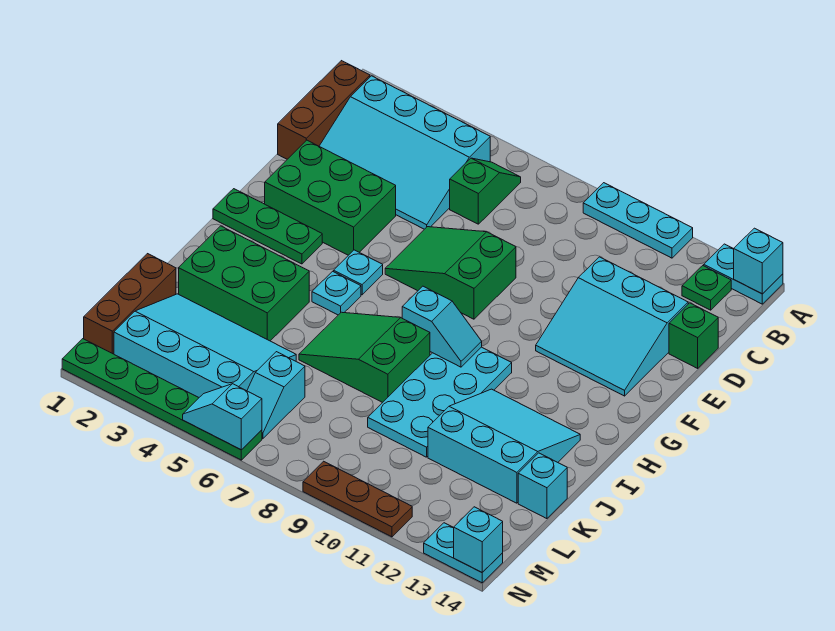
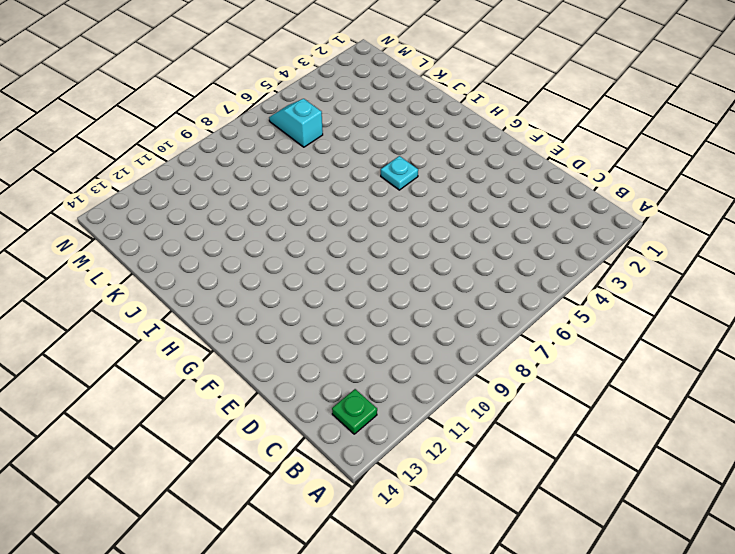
none -> cyan 1x3 plate [583,183,693,258]
none -> cyan 1x2 plate [704,244,783,304]
none -> brown 1x3 brick [278,61,370,159]

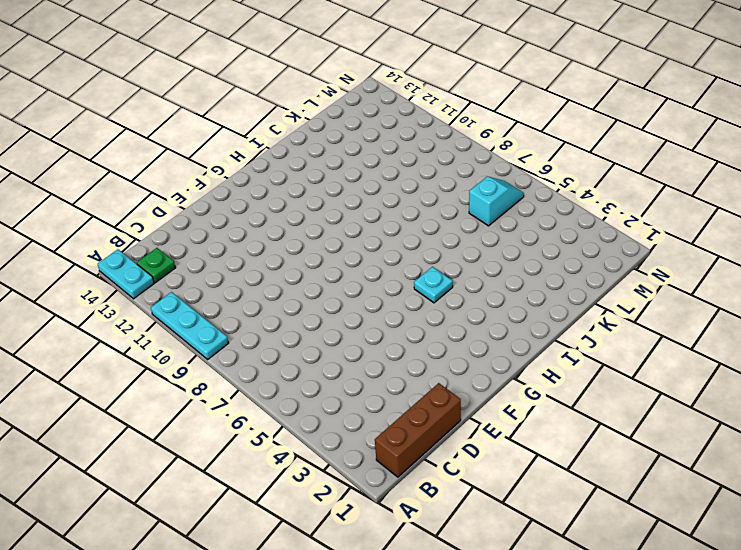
none -> cyan 3x4 slope [319,76,490,229]
none -> green 1x2 slope [450,158,521,224]
none -> cyan 3x3 slope [536,257,688,396]

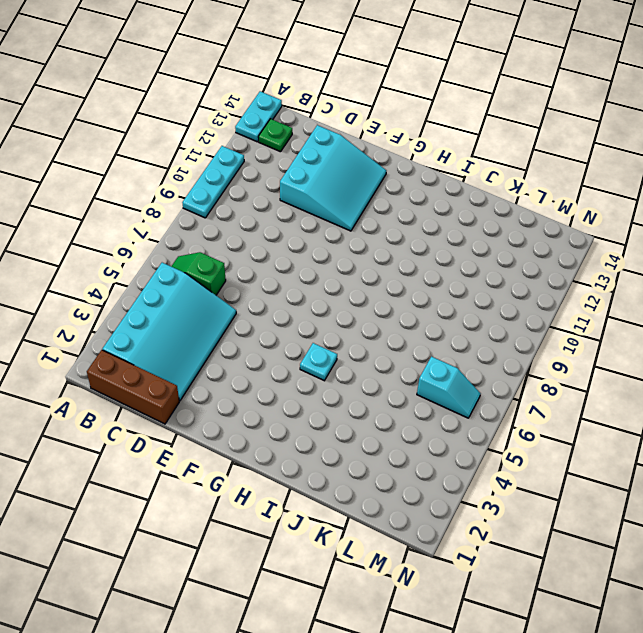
none -> green 1x1 brick [669,303,718,368]
none -> green 2x3 brick [265,140,396,255]
none -> green 2x3 slope [385,227,516,319]

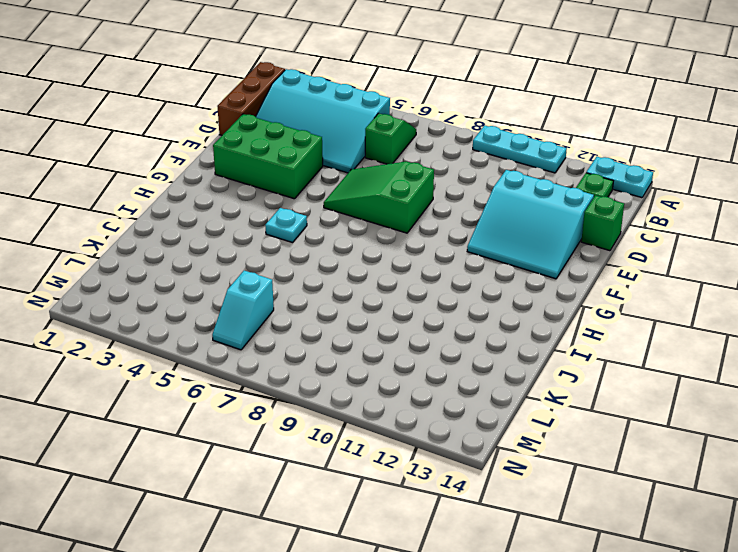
none -> green 1x3 plate [213,189,322,264]
none -> cyan 1x1 plate [334,250,383,295]
none -> cyan 2x4 plate [368,347,512,457]

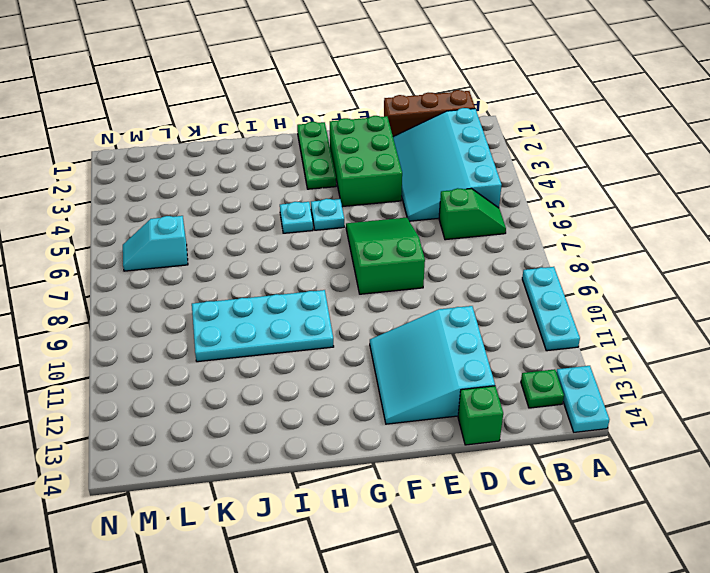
none -> green 2x3 brick [179,226,309,341]
none -> green 2x3 slope [299,312,430,403]
none -> cyan 3x3 slope [428,389,580,503]

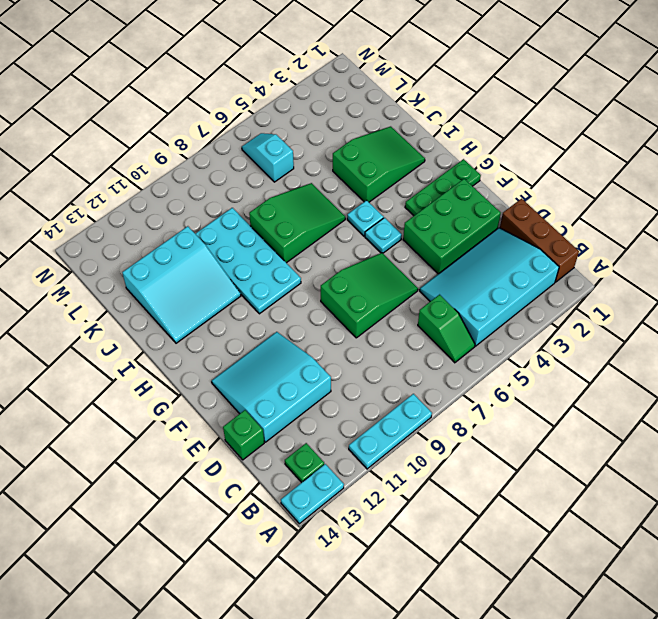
green 2x3 slope [333,126,425,202] -> green 2x3 brick [179,226,309,341]
none -> brown 1x3 brick [84,254,176,354]
none -> cyan 3x4 slope [114,294,296,397]
none -> cyan 1x1 brick [518,453,567,519]

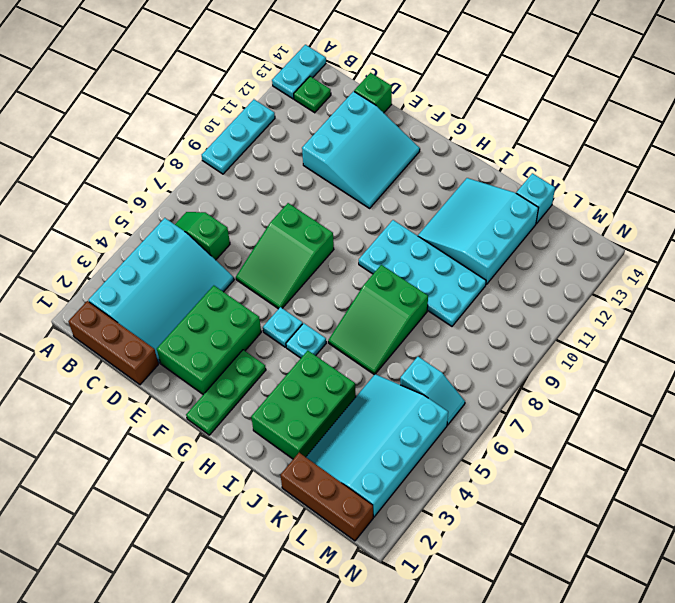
none -> green 1x6 plate [62,339,262,460]
none -> brown 1x3 plate [303,461,412,537]
none -> cyan 1x2 plate [424,523,503,583]

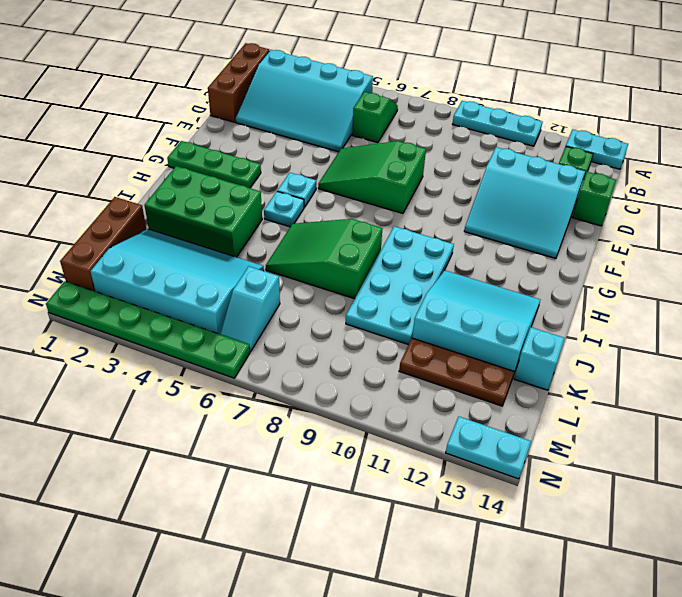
brown 1x3 plate [399,338,514,406] -> brown 1x3 plate moved to [303,461,412,537]
none -> green 2x3 brick [265,140,396,255]
none -> cyan 1x1 brick [734,228,783,294]
none -> cyan 1x2 slope [402,286,482,367]

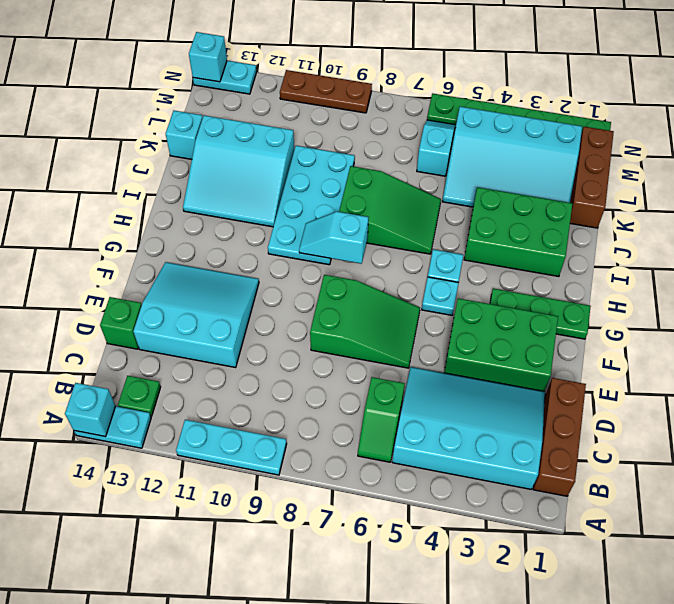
none -> cyan 1x2 slope [183,384,262,450]

